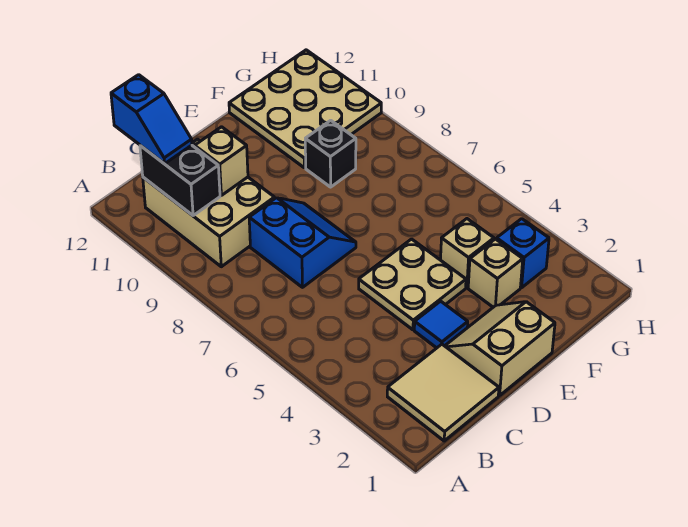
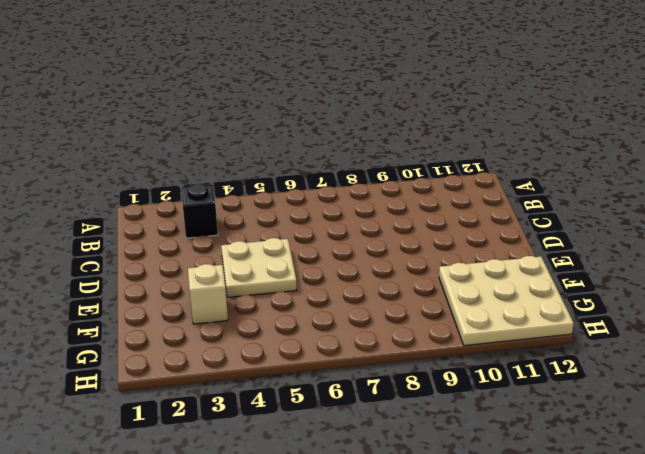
black 1x1 brick [181,183,218,238] -> black 1x1 brick moved to [305,120,356,187]
none -> tan 2x2 tile [387,344,499,441]
none -> tan 2x3 brick [143,139,275,267]
none -> blue 2x2 slope [249,198,356,287]

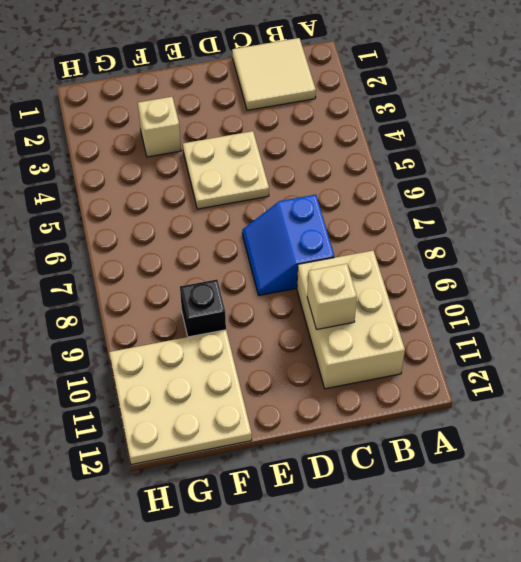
none -> tan 2x2 slope [445,302,555,395]
none -> blue 1x1 tile [414,301,468,348]
none -> tan 1x1 brick [441,219,494,288]

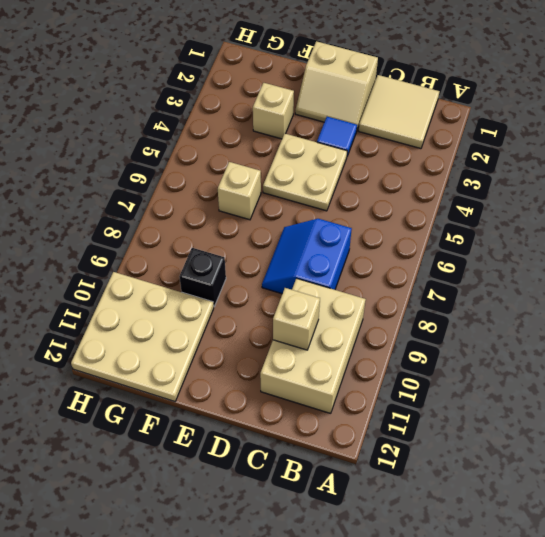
tan 1x1 brick [218,162,261,220] -> tan 1x1 brick moved to [441,219,494,288]
none -> blue 1x1 brick [497,219,549,288]
none -> black 1x2 brick [140,145,220,216]
none -> blue 1x2 slope [111,75,192,164]

